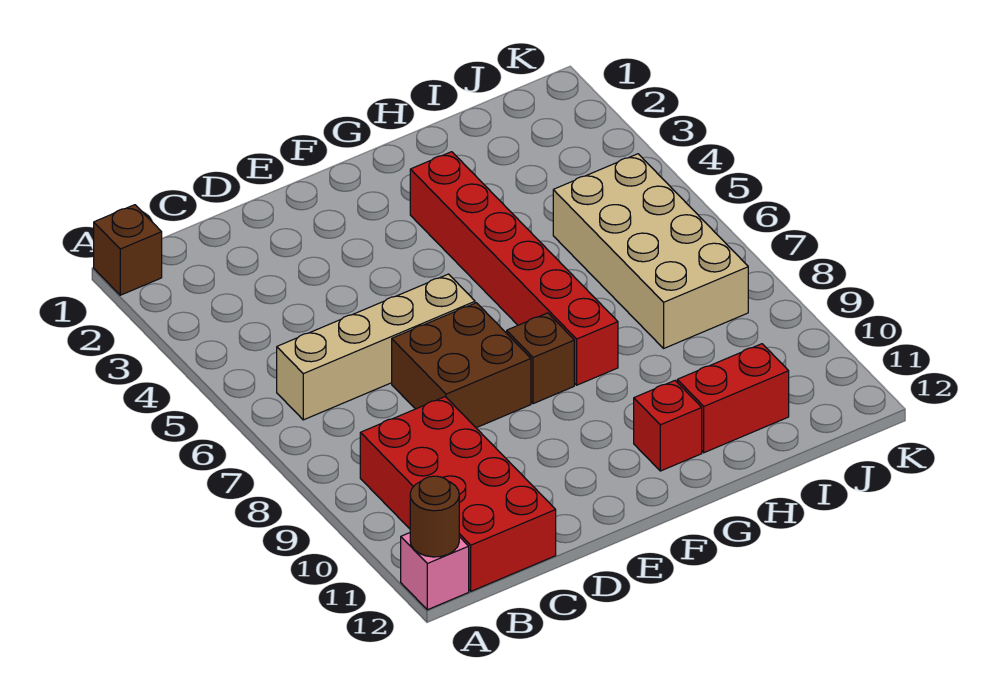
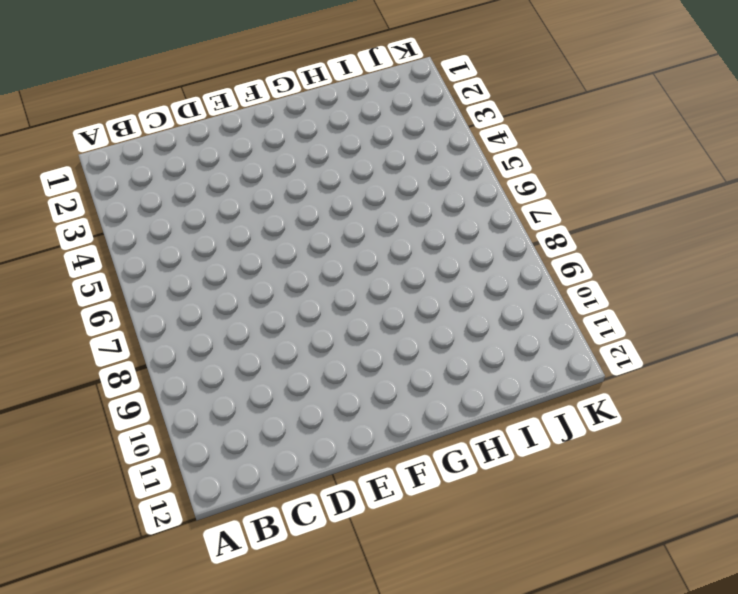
none -> brown 1x1 brick [94,205,162,295]
none -> pink 1x1 brick [401,533,469,610]

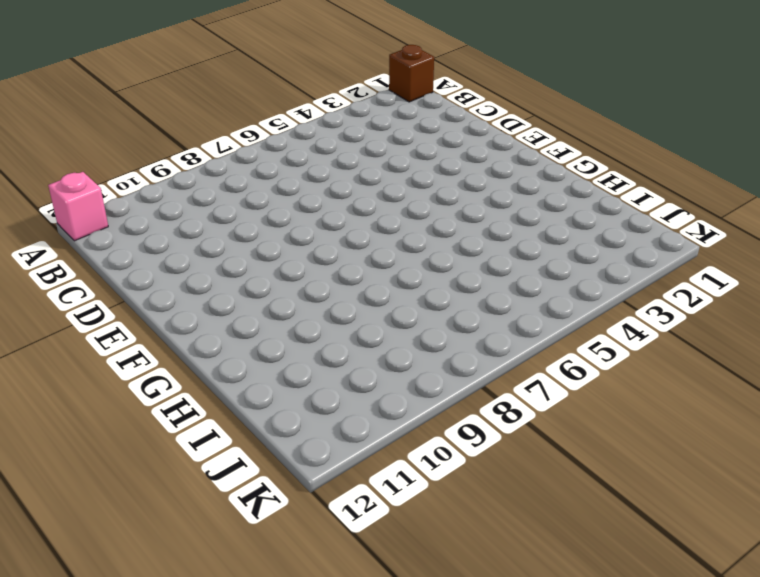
none -> tan 1x4 brick [277,274,475,420]
none -> red 2x4 brick [360,397,556,591]

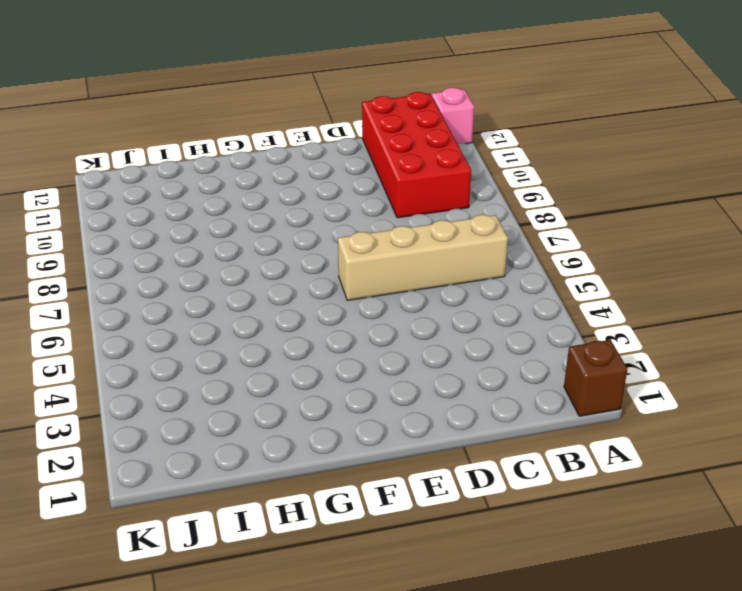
none -> brown 2x2 brick [392,303,531,428]
none -> brown 1x1 brick [507,313,574,404]

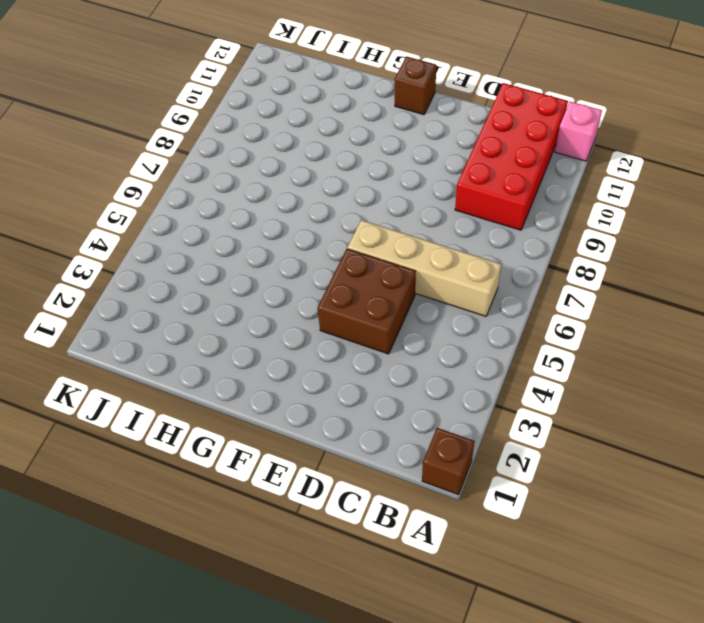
brown 2x2 brick [318,249,416,354] -> brown 2x2 brick moved to [392,303,531,428]
brown 1x1 brick [395,57,436,115] -> brown 1x1 brick moved to [507,313,574,404]
none -> red 1x6 brick [410,152,618,385]
none -> red 1x1 brick [634,381,702,471]

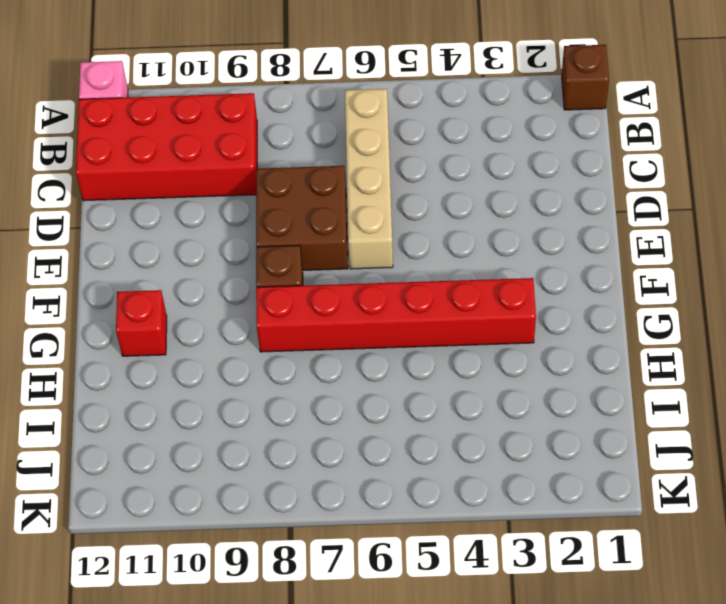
none -> red 1x2 brick [677,344,789,453]
none -> tan 2x4 brick [553,154,748,348]

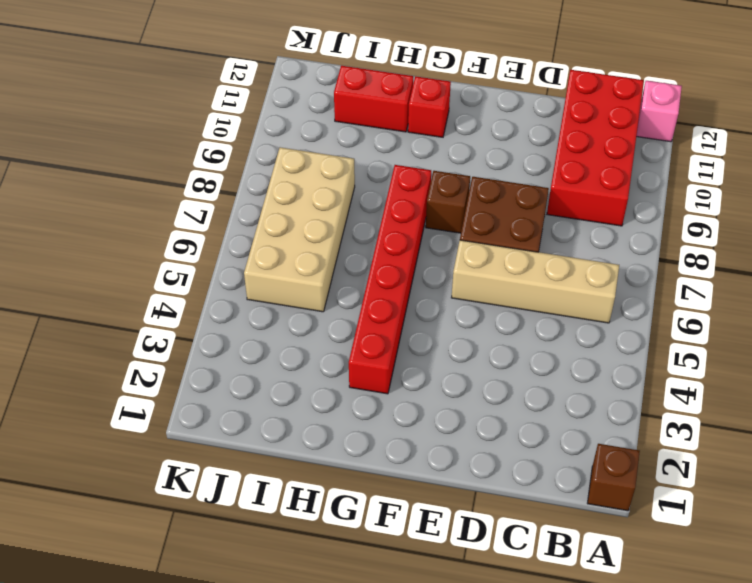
none -> brown 1x1 round brick [410,476,459,557]

